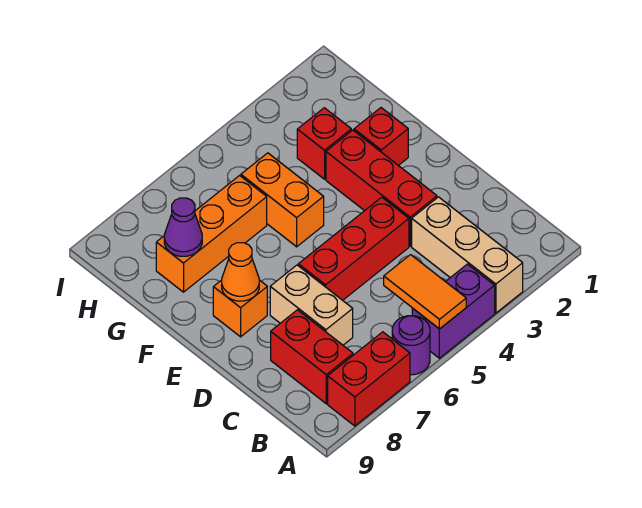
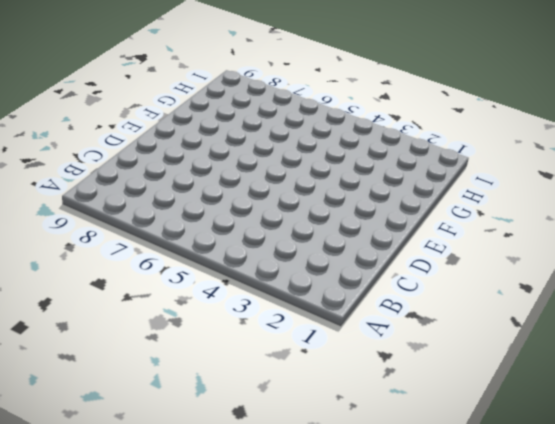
none -> tan 1x3 brick [412,197,523,313]
none -> purple 1x2 brick [412,264,495,358]
none -> purple 1x1 round brick [392,316,430,375]

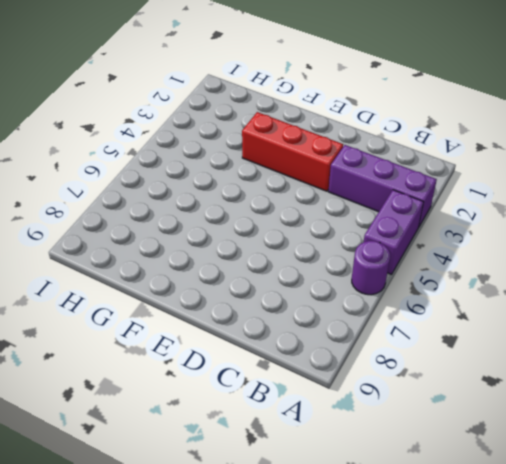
purple 1x3 brick [328,145,437,228] -> tan 1x3 brick [412,197,523,313]
none -> red 1x2 brick [328,332,410,426]
none -> red 1x2 brick [271,310,353,404]
none -> tan 1x2 brick [270,265,353,345]

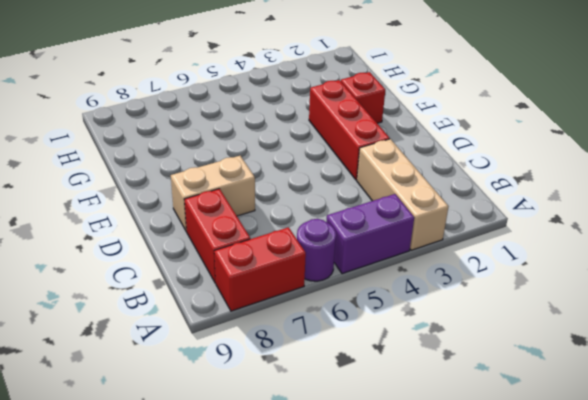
tan 1x2 brick [171,156,255,231] -> tan 1x2 brick turned to [270,265,353,345]
none -> red 1x3 brick [298,197,409,300]
none -> orange 1x1 brick [213,280,267,337]
none -> orange 1x2 brick [241,153,324,247]

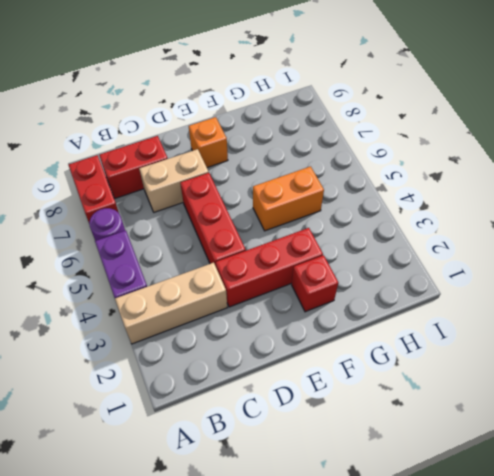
none -> red 1x1 brick [297,108,351,179]
none -> orange 1x3 brick [156,176,267,292]
none -> orange 1x2 tile [384,255,466,329]

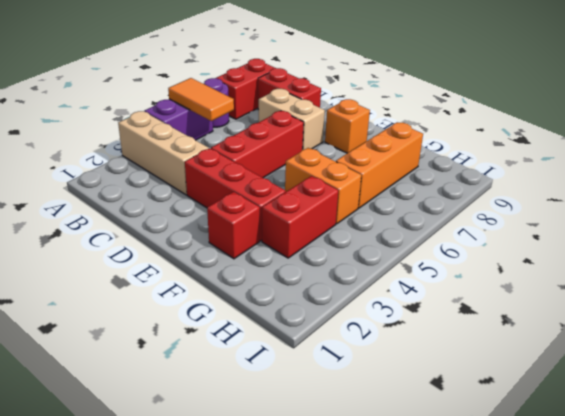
red 1x2 brick [262,176,338,258] -> red 1x1 brick [297,108,351,179]
none -> orange 1x1 cone [222,243,259,301]
none -> purple 1x1 cone [164,198,202,256]

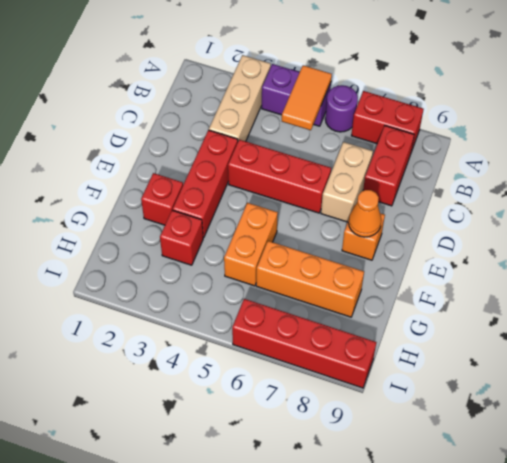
red 1x4 brick [232,299,376,388] -> none
none -> purple 1x1 cone [164,198,202,256]

